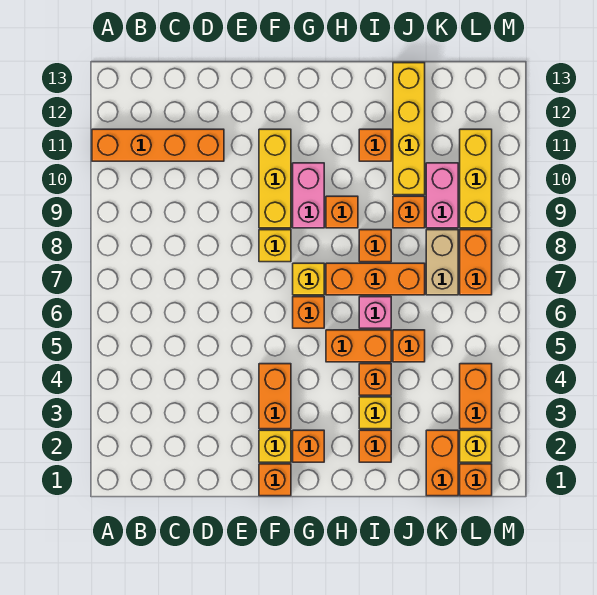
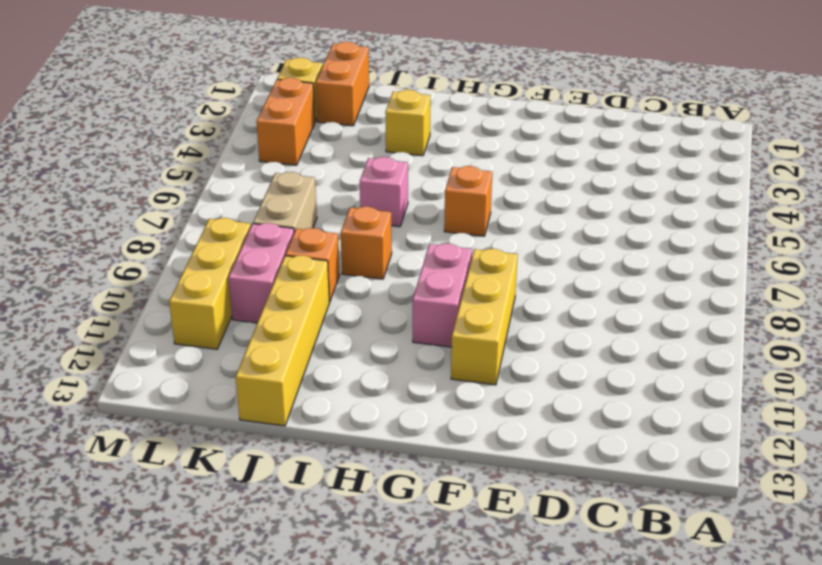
none -> orange 1x4 brick [92,129,224,161]
none -> orange 1x1 brick [259,464,291,496]
none -> yellow 1x1 brick [259,430,291,462]
none -> orange 1x2 brick [259,364,291,429]

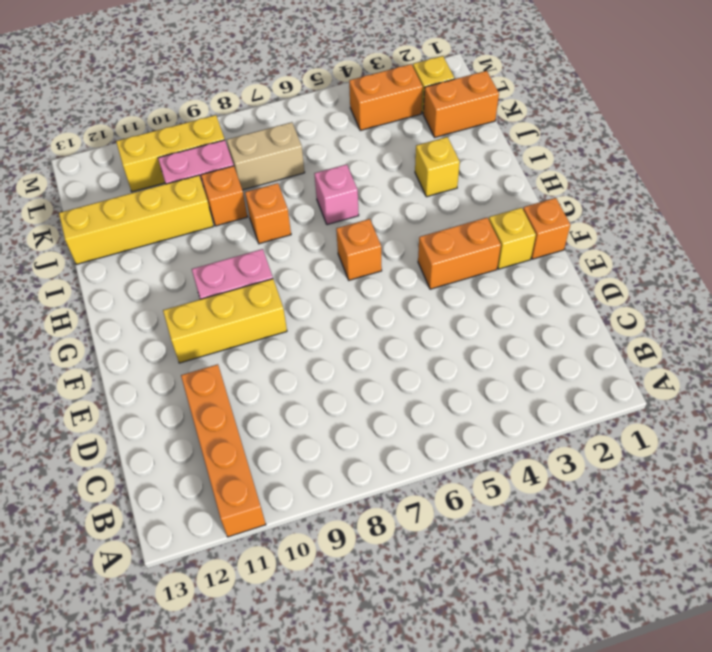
none -> yellow 1x1 brick [259,230,291,262]
none -> orange 1x1 brick [293,430,324,462]
none -> yellow 1x1 brick [293,263,324,295]
none -> orange 1x2 brick [326,330,391,362]

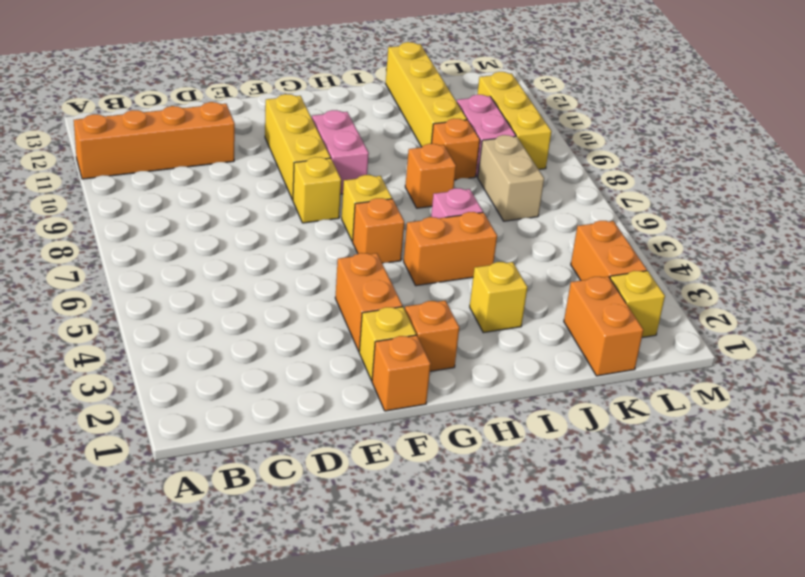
none -> orange 1x3 brick [326,263,425,295]
none -> orange 1x1 brick [326,196,358,228]
none -> orange 1x1 brick [359,430,391,462]
none -> orange 1x1 brick [359,364,391,395]

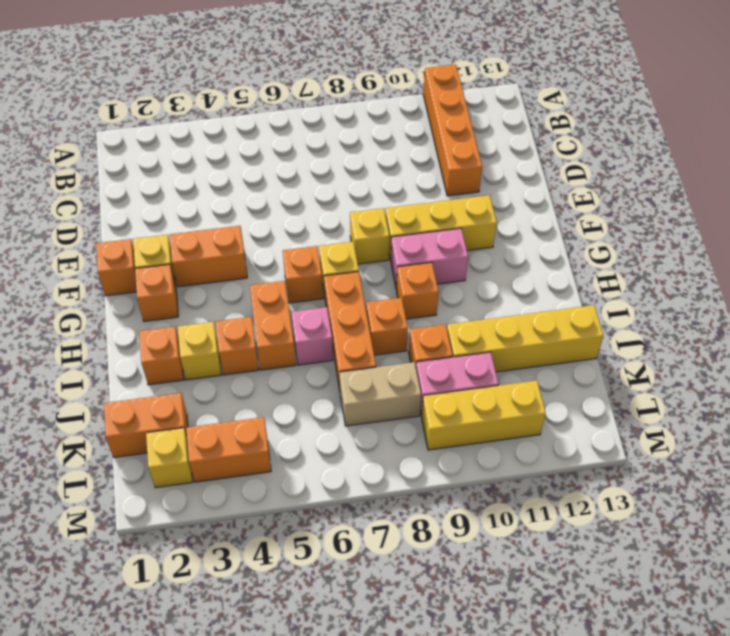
none -> orange 1x1 brick [359,129,391,161]
none -> orange 1x1 brick [393,330,425,362]
none -> orange 1x1 brick [460,464,492,496]
none -> orange 1x2 brick [460,230,492,295]

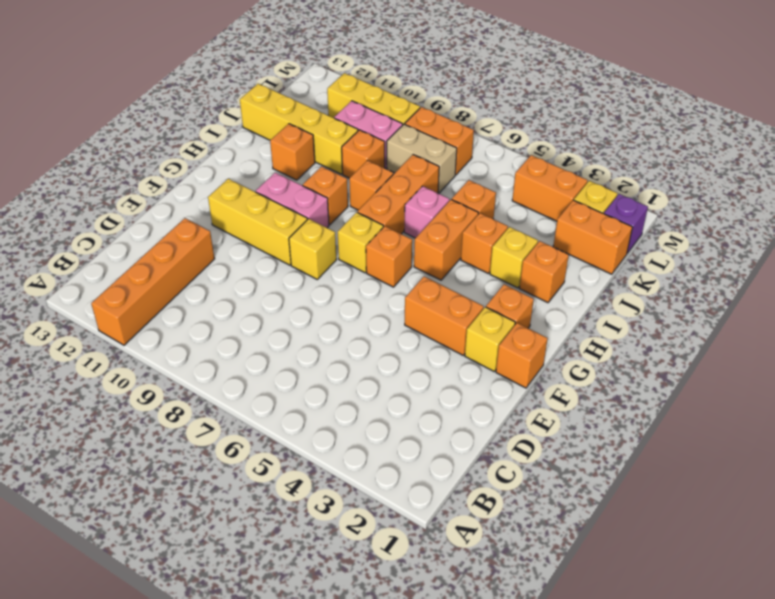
purple 1x1 brick [604,194,648,253] -> orange 1x1 brick [460,464,492,496]

